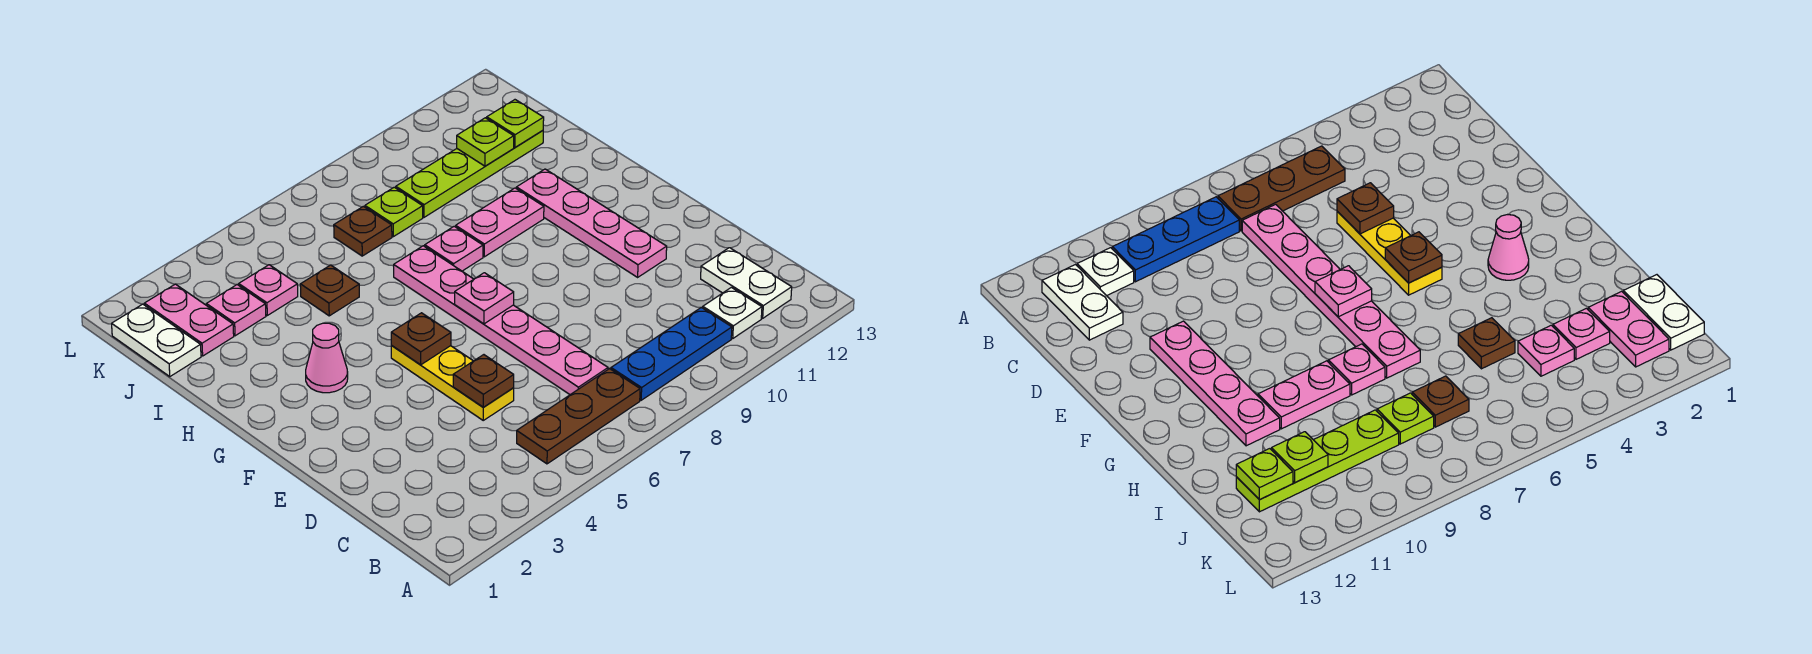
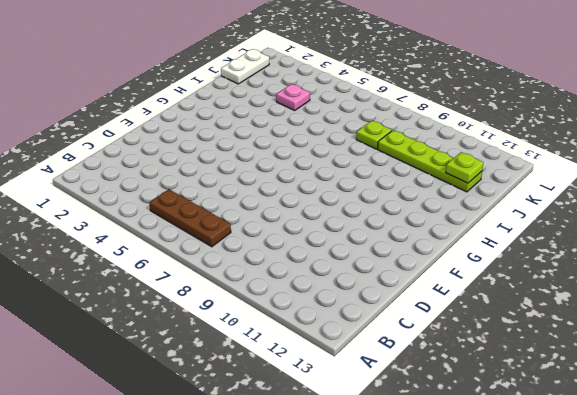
none -> blue 1x3 plate [611,307,732,400]
none -> white 1x1 plate [703,287,762,338]
none -> white 1x2 plate [701,248,792,318]

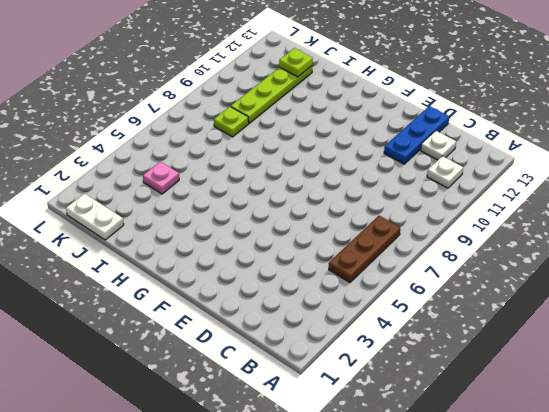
white 1x1 plate [421,131,456,160] -> white 1x2 plate [701,248,792,318]
blue 1x3 plate [384,106,449,164] -> blue 1x3 plate moved to [611,307,732,400]
none -> pink 1x6 plate [394,246,608,395]
none -> yellow 1x3 plate [391,346,514,420]
none -> pink 1x4 plate [516,169,667,277]

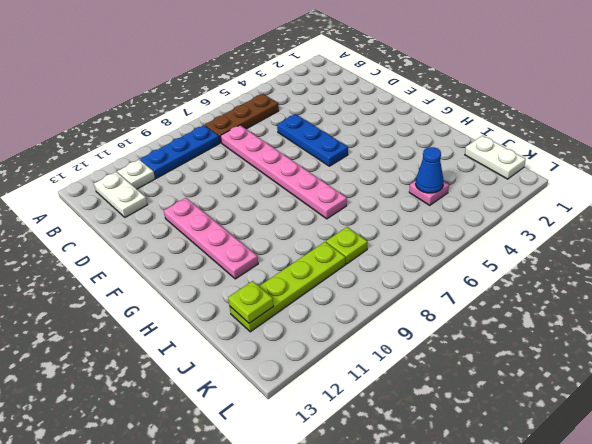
blue 1x3 plate [277,114,348,166] -> yellow 1x3 plate [391,346,514,420]
blue 1x1 cone [416,147,444,193] -> none
none -> pink 1x1 cone [306,323,348,393]
none -> pink 1x1 plate [425,226,483,271]
none -> pink 1x2 plate [456,188,544,257]

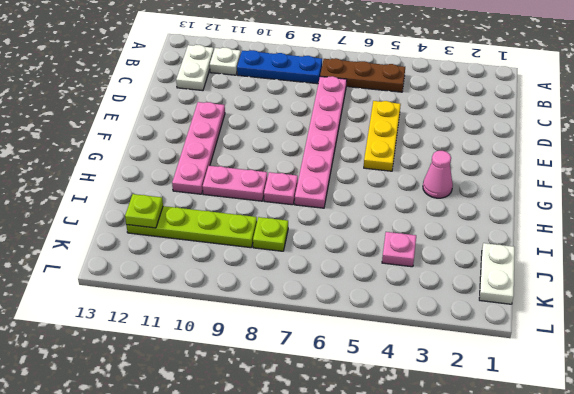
none -> brown 1x1 plate [300,265,359,316]
none -> pink 1x2 plate [144,284,234,356]
none -> pink 1x1 plate [206,285,266,336]

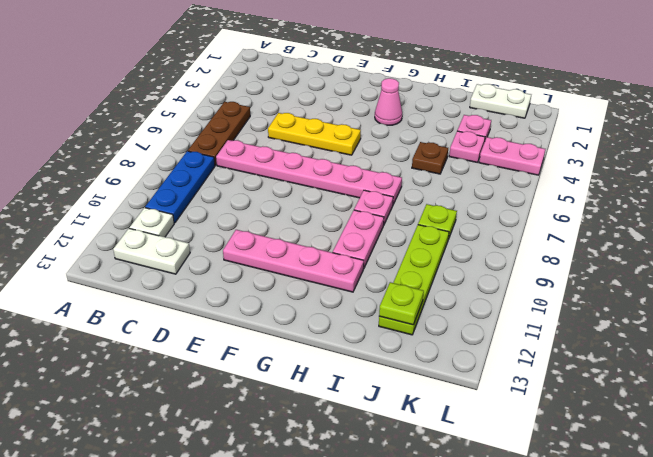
pink 1x2 plate [479,137,545,175] -> pink 1x2 plate moved to [144,284,234,356]
none -> brown 1x1 plate [334,206,392,256]
none -> brown 1x1 plate [453,355,514,407]
none -> brown 1x1 plate [391,313,451,365]

